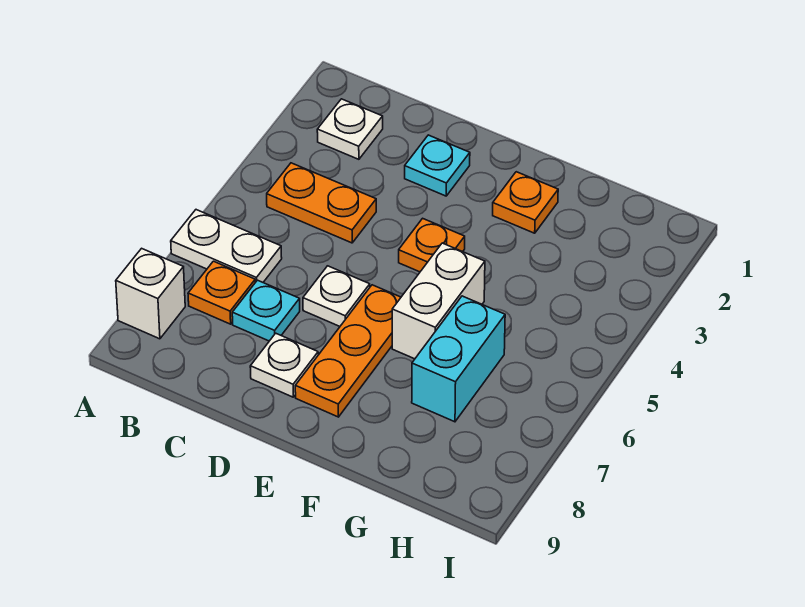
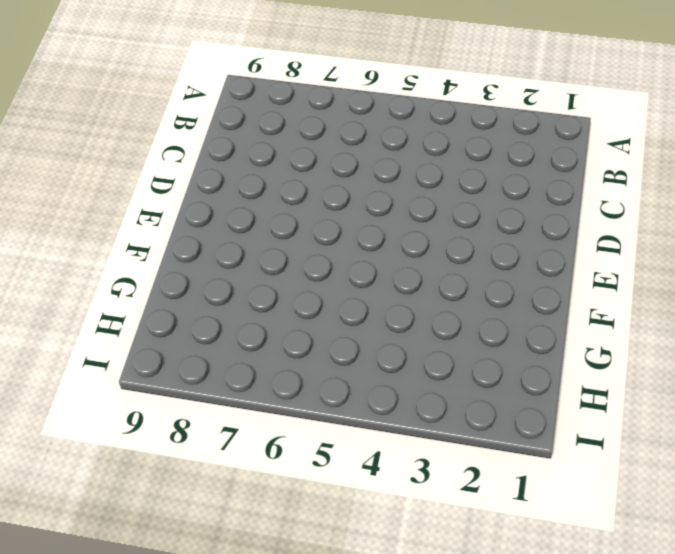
none -> white 1x2 plate [171,210,282,282]
none -> white 1x1 brick [116,248,185,339]
none -> white 1x1 plate [317,99,383,159]

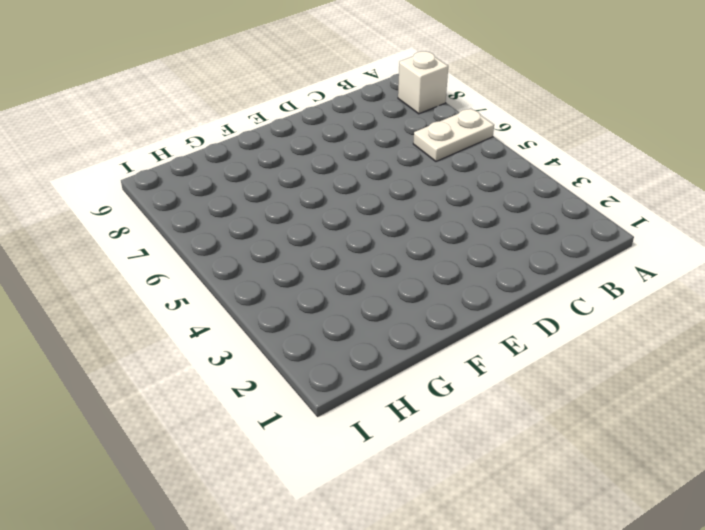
none -> white 1x1 plate [317,99,383,159]
none -> orange 1x2 plate [267,163,376,243]
none -> orange 1x1 plate [188,261,255,324]

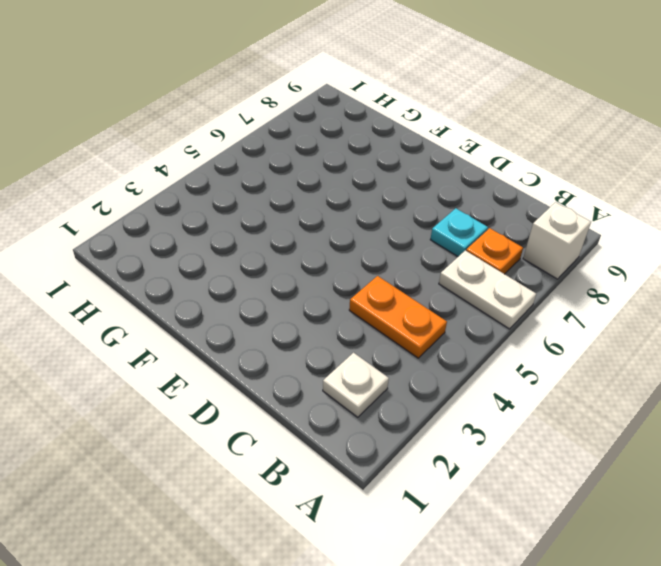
none -> cyan 1x1 plate [405,135,470,196]
none -> white 1x1 plate [303,266,370,326]
none -> white 1x1 plate [250,333,318,397]

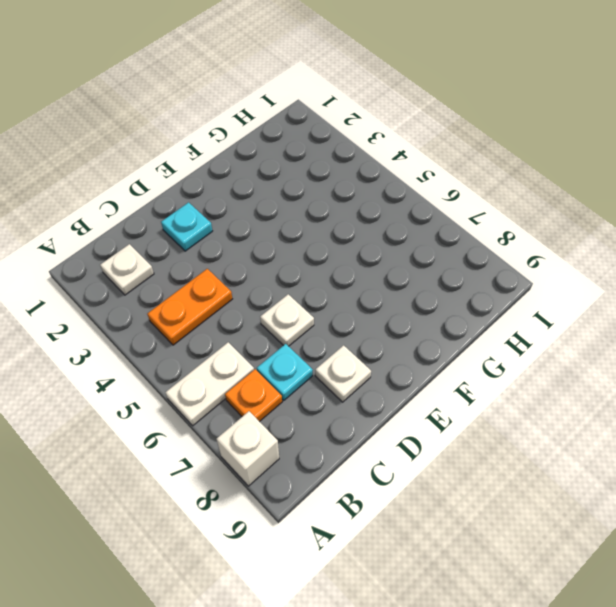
none -> orange 1x1 plate [399,218,465,272]
none -> orange 1x3 plate [295,285,401,417]
none -> orange 1x1 plate [493,172,558,233]

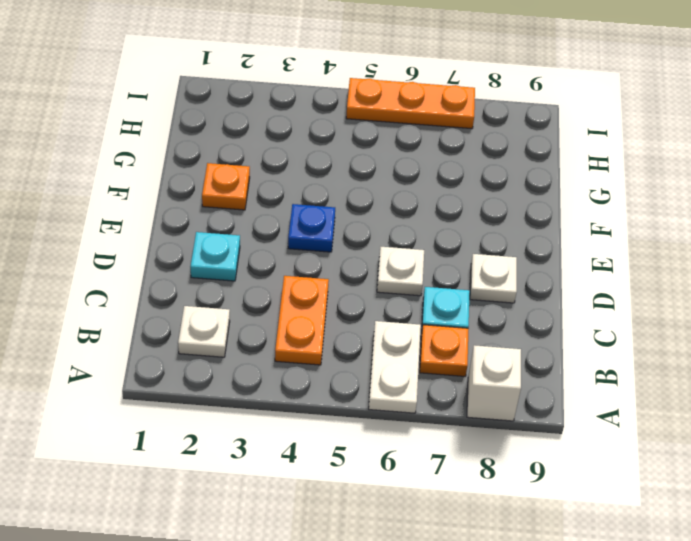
blue 1x1 plate [288,204,335,252] -> orange 1x1 plate [399,218,465,272]
orange 1x3 plate [346,78,475,129] -> orange 1x3 plate moved to [295,285,401,417]
none -> white 1x2 brick [392,243,485,359]
none -> cyan 1x2 brick [412,296,505,422]

